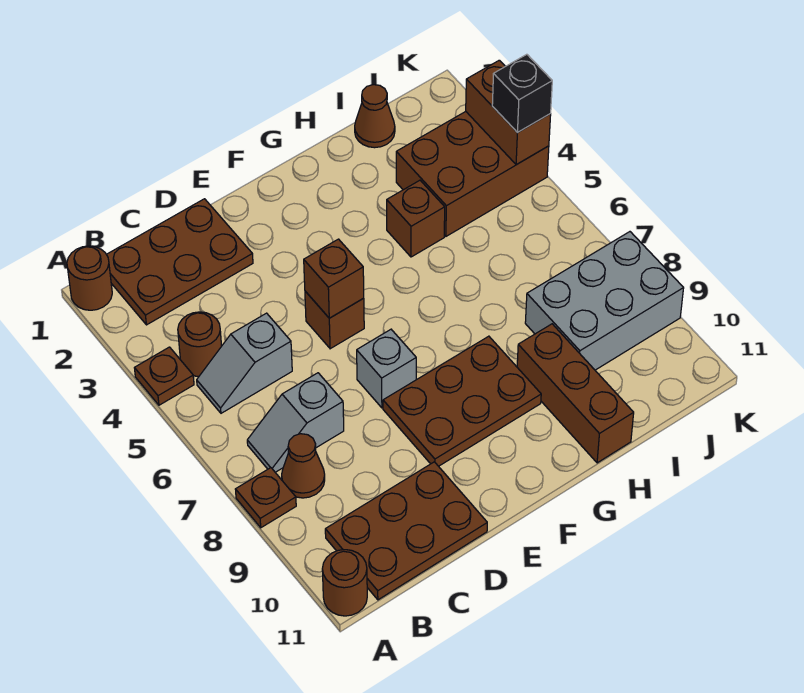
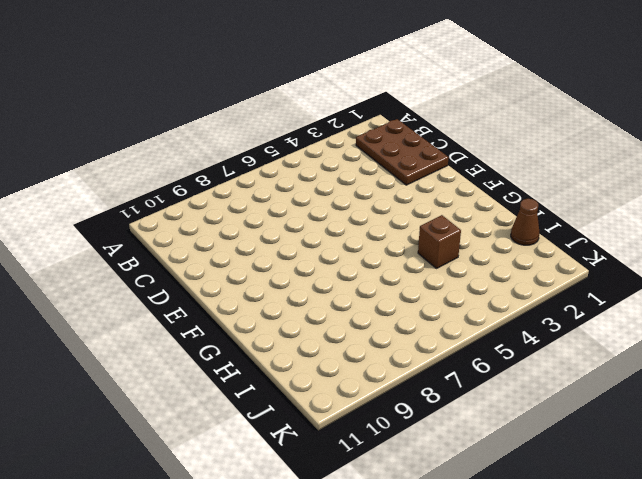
none -> brown 1x1 round brick [67,246,112,310]
none -> brown 1x1 plate [134,347,194,405]
none -> brown 1x1 plate [235,468,296,528]

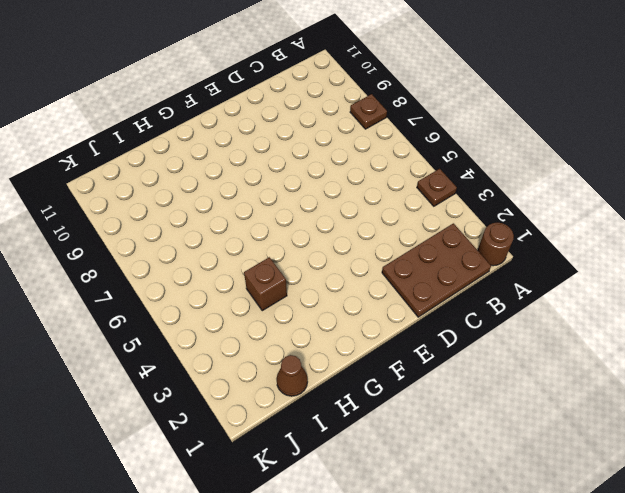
none -> brown 1x1 round brick [322,550,367,616]
none -> brown 1x1 round brick [178,312,221,377]
none -> grey 1x2 slope [197,313,292,413]

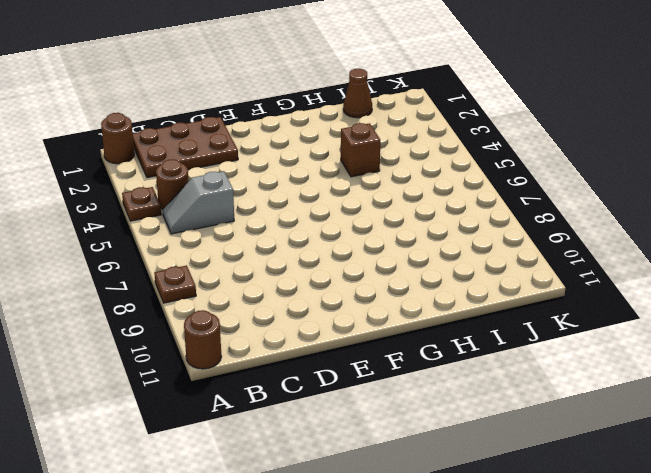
none -> grey 1x2 slope [247,373,344,472]
none -> brown 1x1 cone [282,434,325,498]
none -> brown 2x3 plate [325,462,487,600]

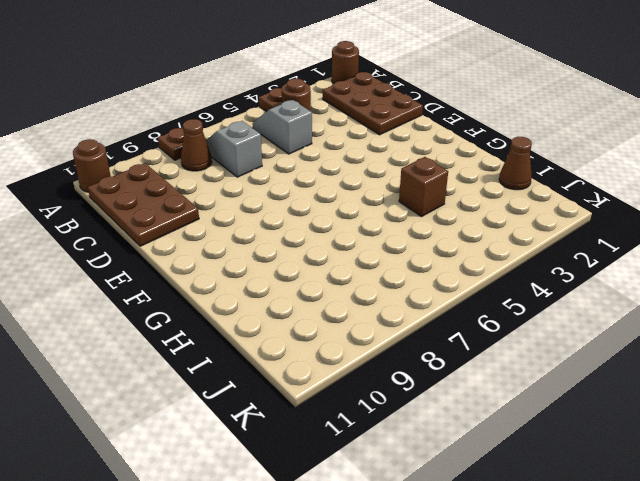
none -> brown 1x1 brick [305,291,364,349]
none -> grey 1x1 brick [357,329,416,408]
none -> brown 2x3 plate [383,336,541,466]

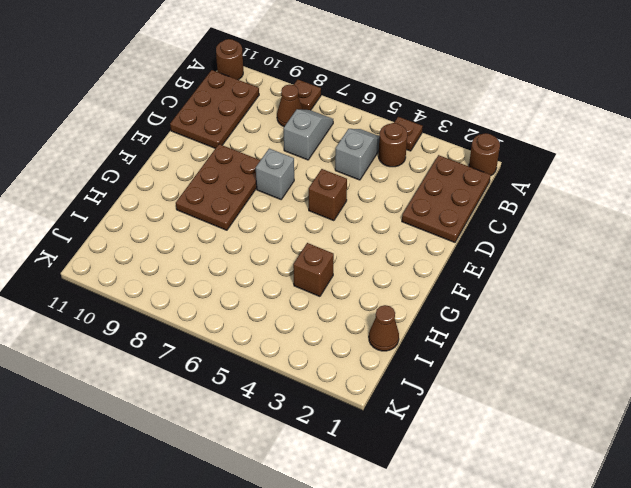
none -> brown 1x3 brick [517,324,634,463]
none -> brown 2x3 brick [396,112,549,236]
none -> grey 2x3 brick [525,232,684,370]

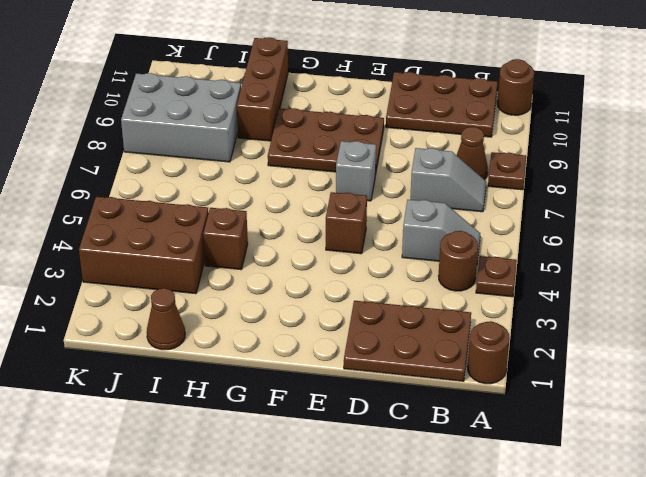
none -> brown 1x1 brick [304,239,364,318]
none -> brown 1x2 brick [466,60,551,165]
none -> black 1x1 brick [492,54,552,133]

